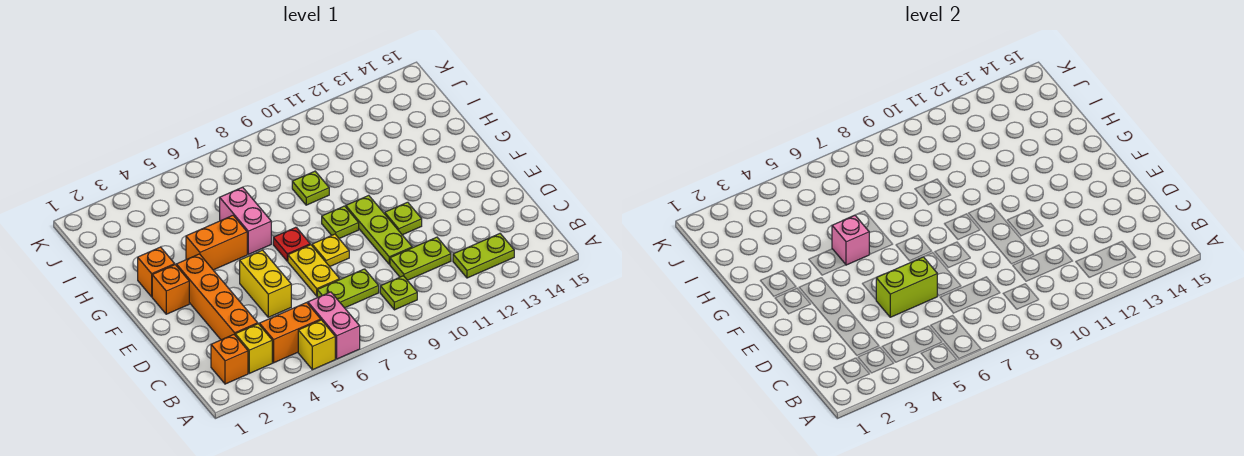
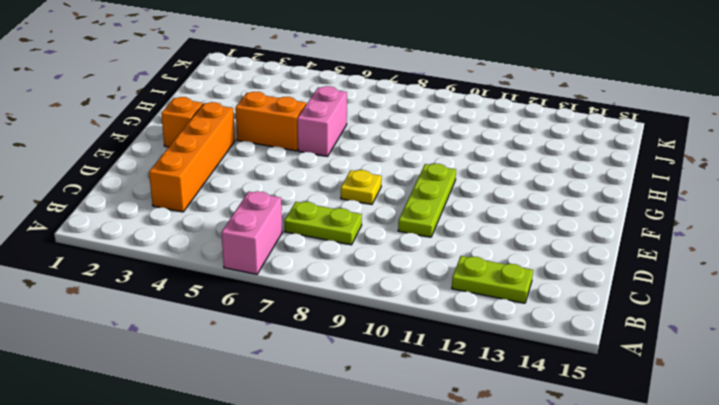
none -> yellow 1x1 brick [298,320,335,370]
none -> orange 1x1 brick [211,335,248,384]
none -> yellow 1x1 brick [235,324,272,373]

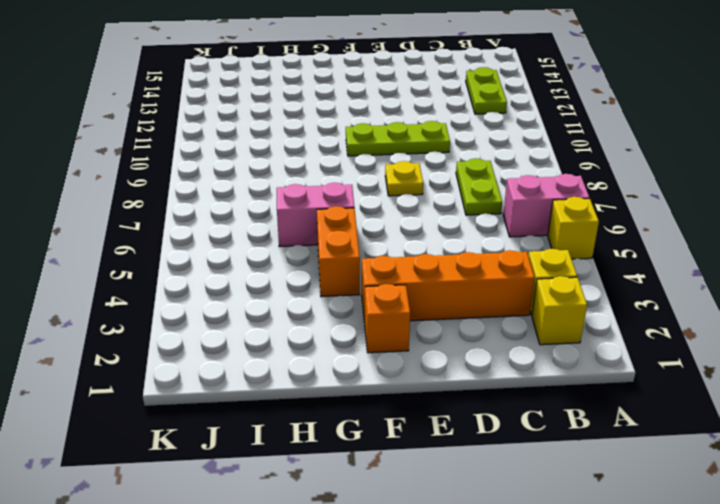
yellow 1x1 brick [532,276,587,345] -> orange 1x1 brick [211,335,248,384]
none -> orange 1x2 brick [260,303,321,363]
none -> lime 1x1 plate [380,276,417,310]
none -> lime 1x2 plate [390,237,451,280]

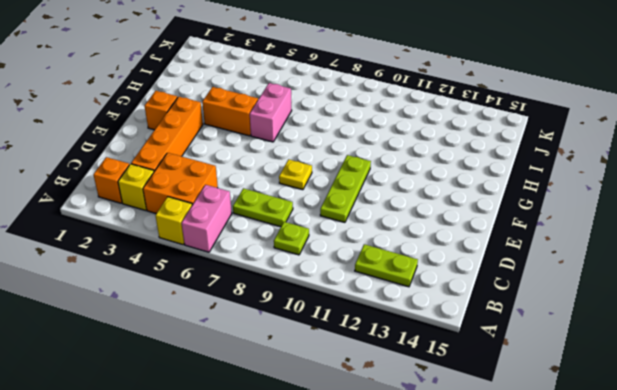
orange 2x2 brick [143,153,218,213] -> orange 1x2 brick [260,303,321,363]
none -> lime 1x2 plate [390,237,451,280]
none -> yellow 1x2 brick [240,250,291,317]
none -> yellow 1x2 plate [288,245,340,296]

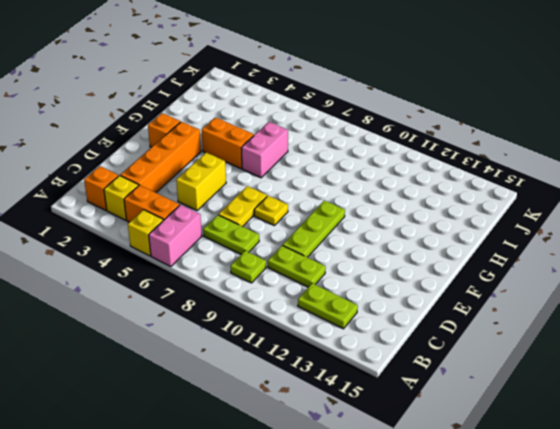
none -> lime 1x1 plate [385,202,422,235]
none -> red 1x1 plate [273,227,310,261]
none -> lime 1x1 plate [322,206,359,239]

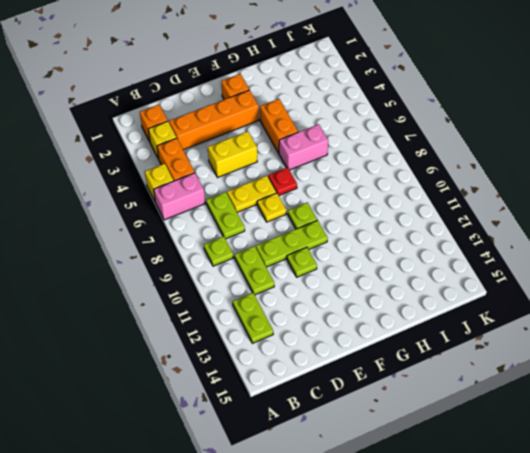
none -> orange 1x1 brick [138,247,175,297]
none -> lime 1x1 plate [292,171,329,205]
none -> lime 1x2 brick [876,257,937,317]

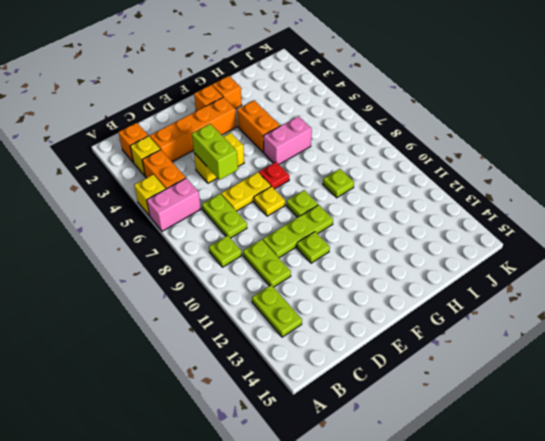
none -> pink 1x1 brick [832,216,869,265]

